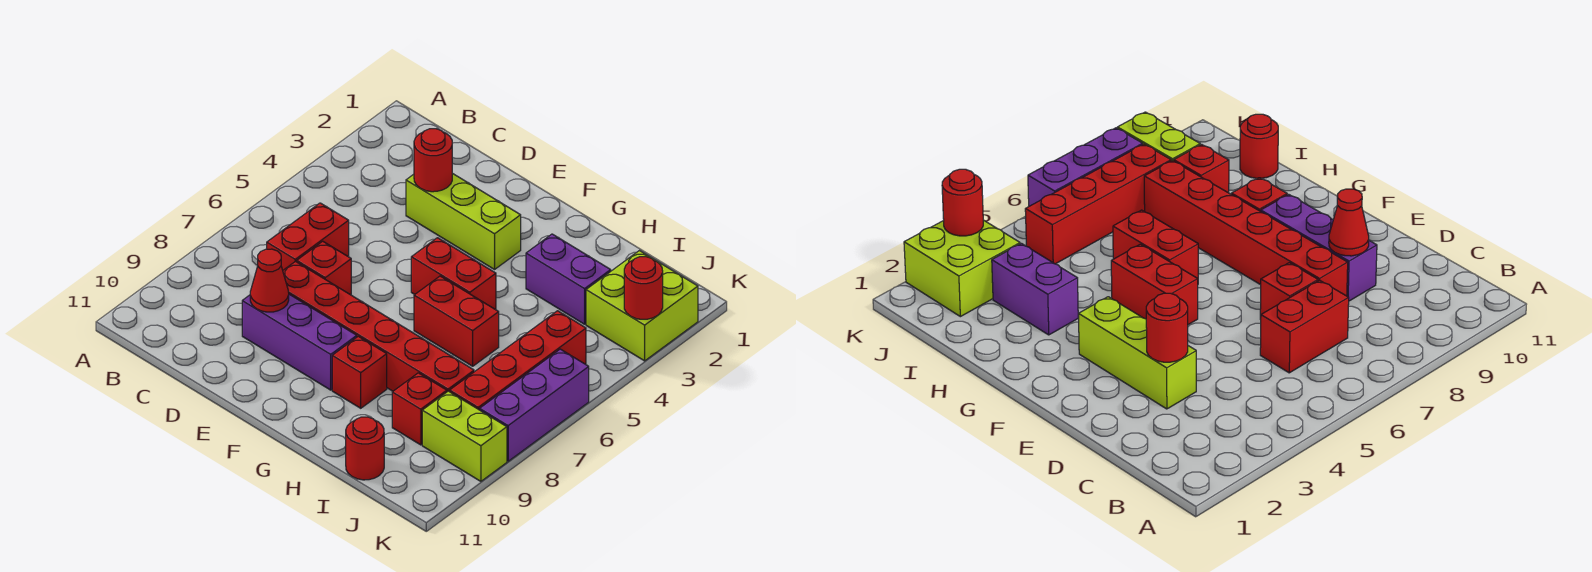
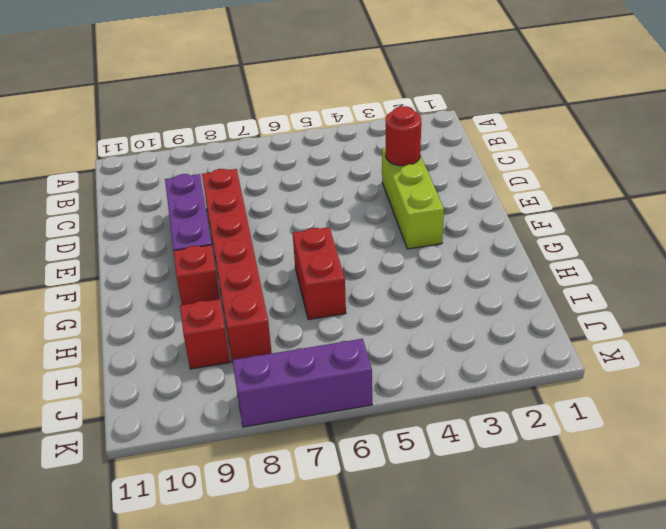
none -> red 1x2 brick [267,203,349,270]
none -> red 1x1 brick [297,241,351,295]
none -> red 1x2 brick [411,238,496,309]

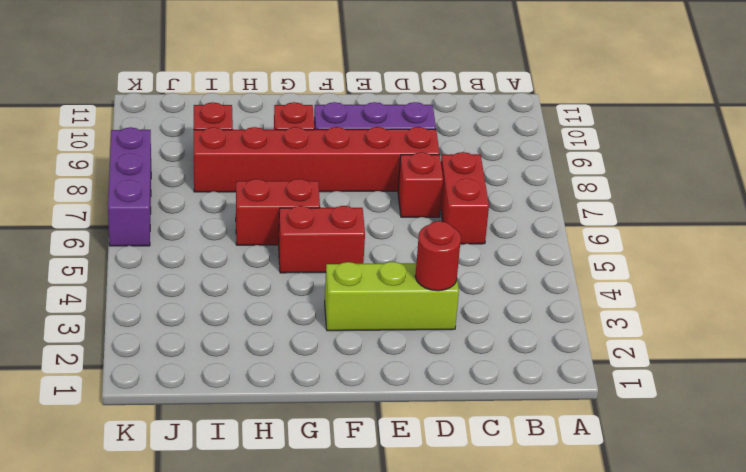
none -> purple 1x2 brick [526,234,611,324]
none -> red 1x1 round brick [346,417,384,480]
none -> lime 2x2 brick [586,251,698,361]

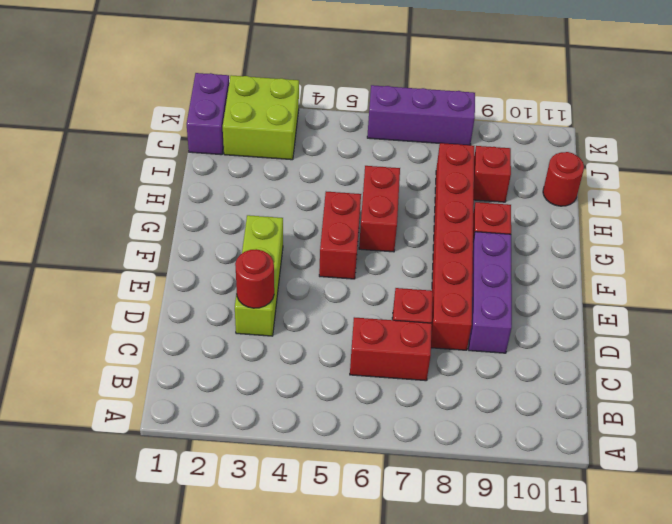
purple 1x2 brick [187,73,229,155] -> purple 1x2 brick moved to [526,234,611,324]
none -> red 1x4 brick [450,311,586,410]
none -> lime 1x2 brick [422,391,507,481]
none -> red 1x1 cone [250,249,289,312]

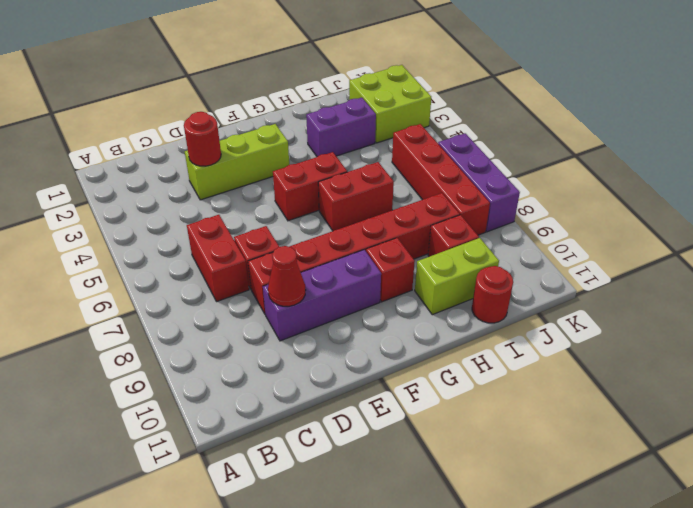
lime 1x2 brick [415,238,499,315] -> lime 1x2 brick moved to [422,391,507,481]
none -> red 1x1 round brick [624,257,663,319]

